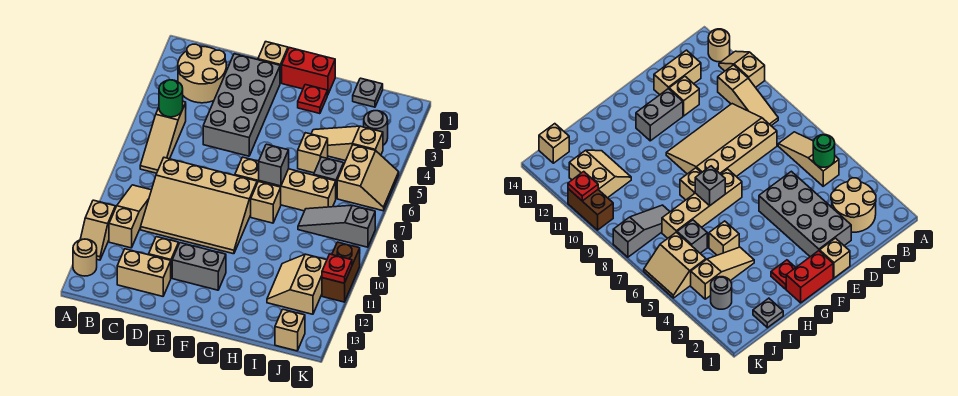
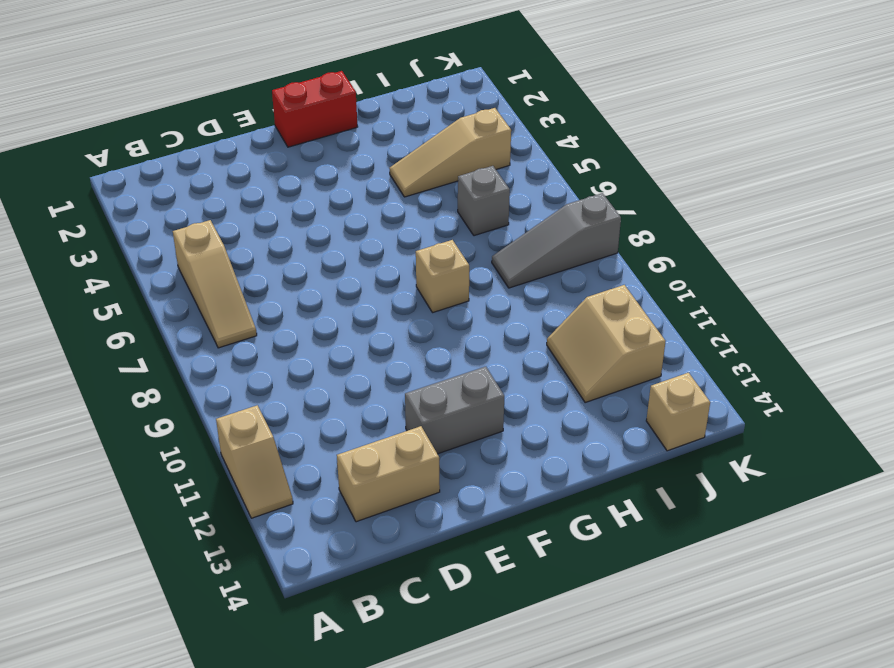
none -> tan 1x1 round brick [73,239,97,276]
none -> tan 2x2 round brick [178,44,226,103]
none -> tan 1x3 slope [109,185,151,248]

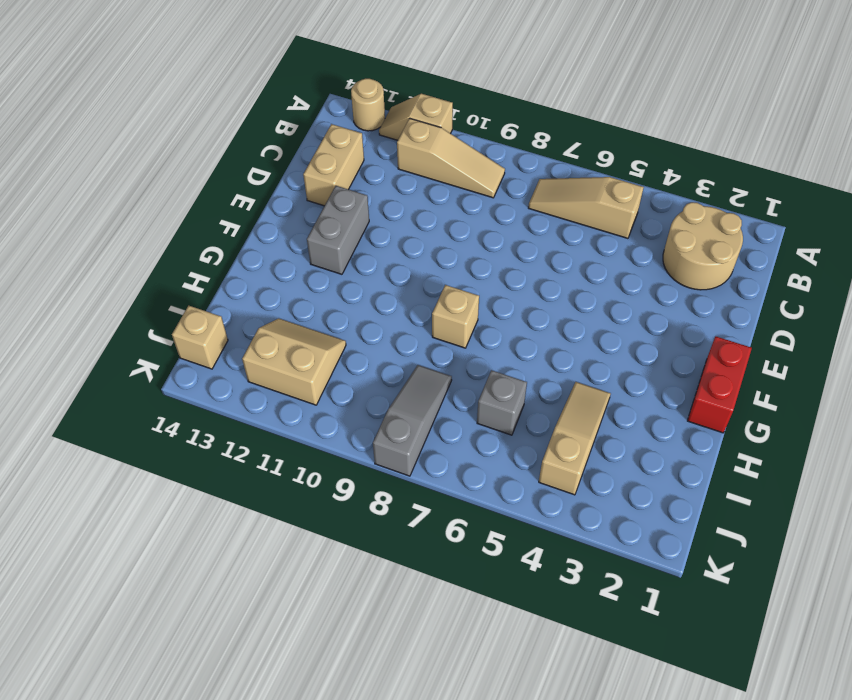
none -> tan 3x4 slope [141,158,257,254]
none -> grey 2x4 brick [203,54,280,156]
none -> tan 1x1 brick [149,237,179,278]

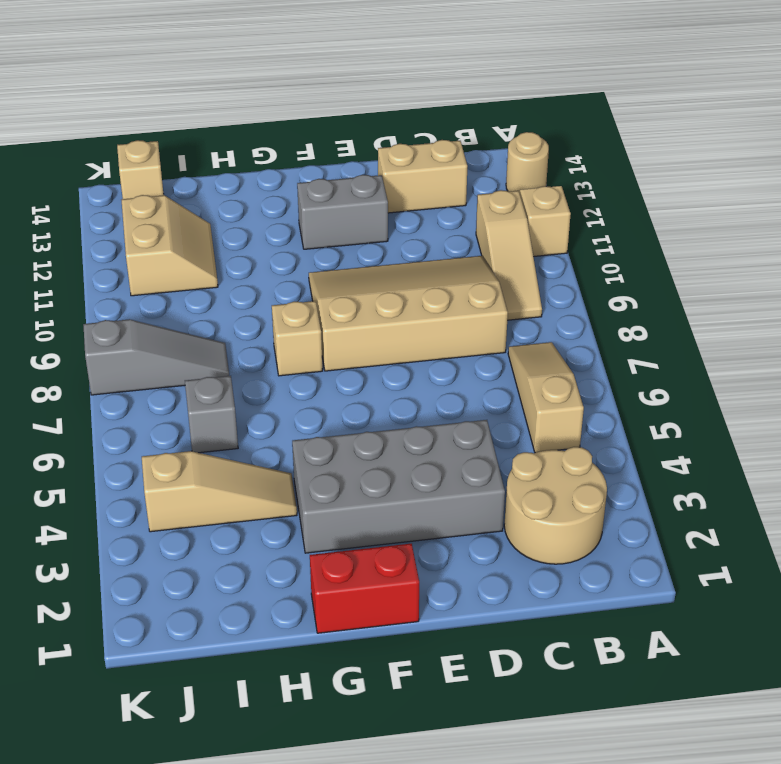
grey 2x4 brick [292,420,505,553] -> grey 2x4 brick turned to [203,54,280,156]
none -> tan 1x1 brick [149,237,179,278]
none -> tan 1x1 brick [258,42,288,83]
none -> tan 1x4 brick [235,157,336,211]

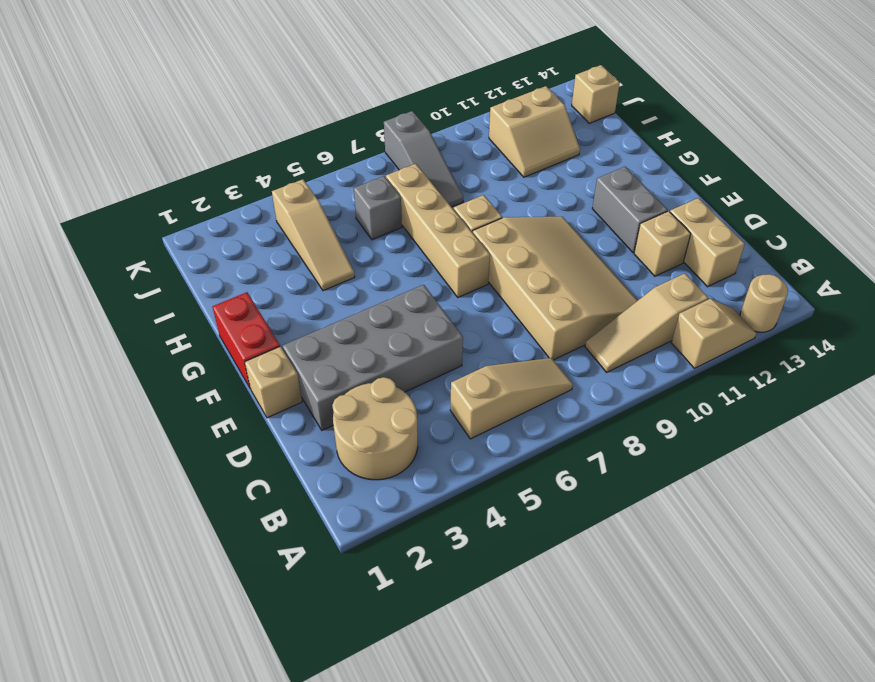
none -> red 1x1 plate [298,85,327,114]
none -> tan 1x1 brick [298,133,328,173]
none -> grey 1x1 plate [353,78,383,107]

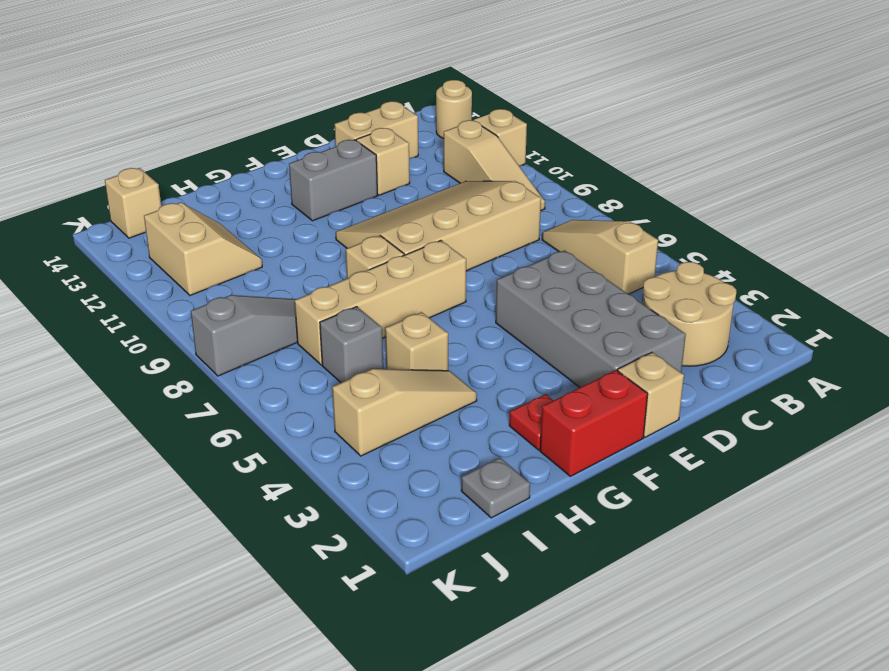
none -> grey 1x1 round brick [364,111,388,145]
none -> tan 2x2 slope [337,145,399,211]
none -> brown 1x2 brick [322,242,360,302]

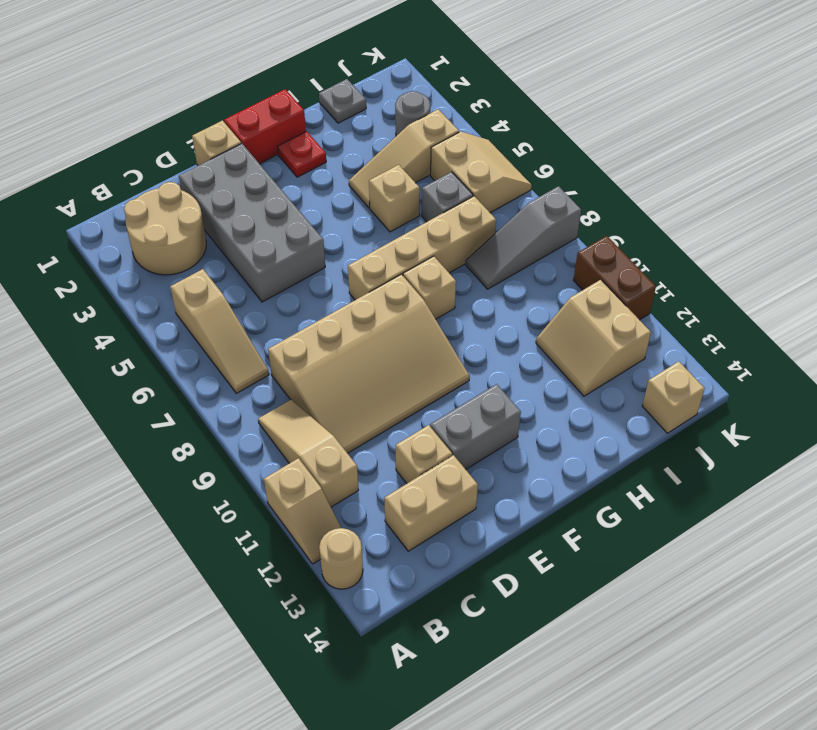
none -> green 1x1 round brick [159,80,183,117]
none -> grey 1x1 brick [259,144,289,186]
none -> red 1x1 plate [322,254,352,283]

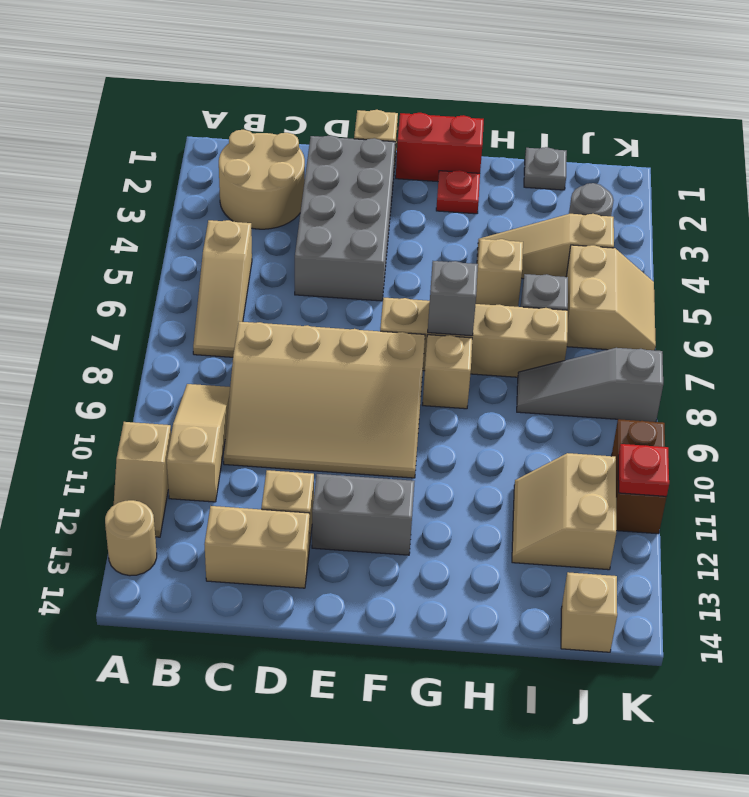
none -> green 1x1 round brick [159,80,183,117]

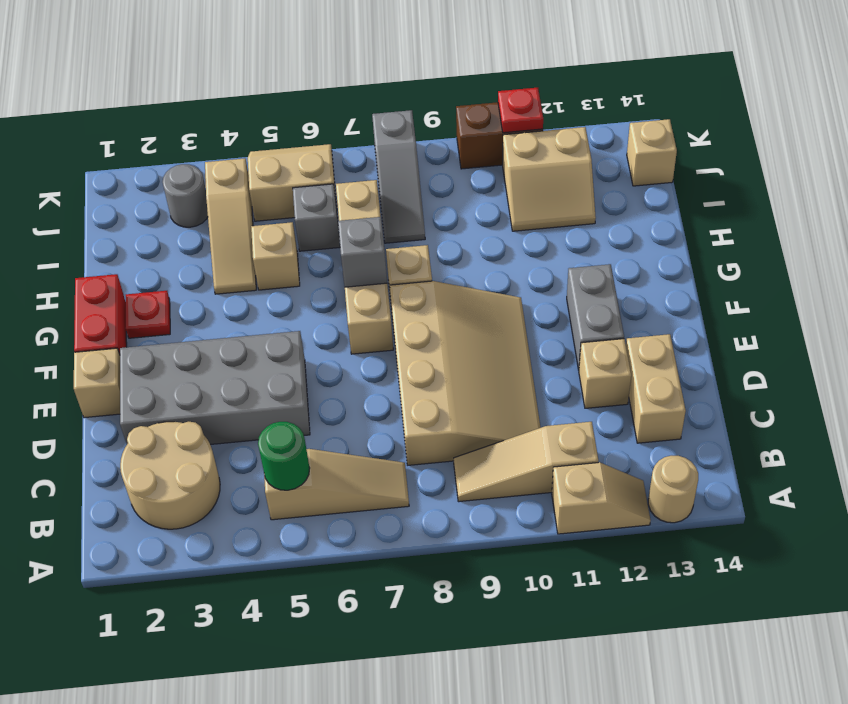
none -> grey 1x1 plate [353,78,383,107]

